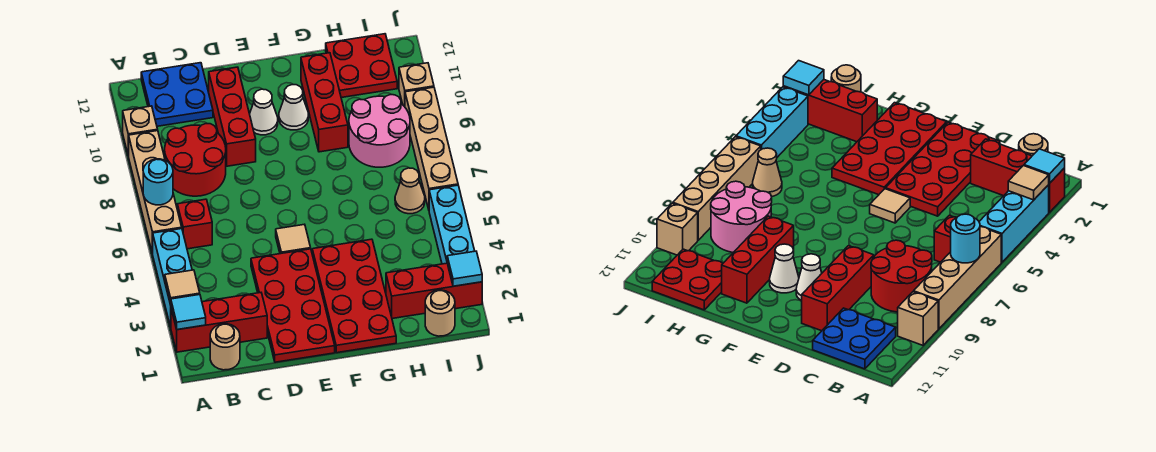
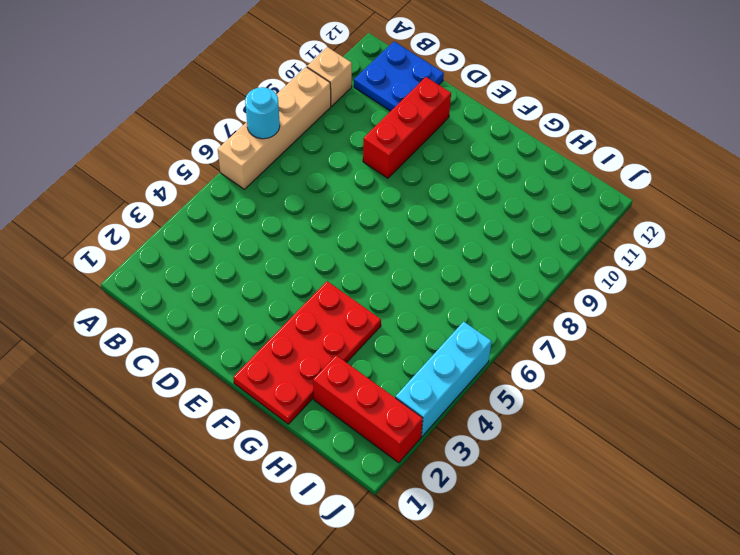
none -> red 1x3 brick [171,293,267,352]
none -> cyan 1x3 brick [153,229,192,327]
none -> tan 1x1 round brick [210,324,240,370]

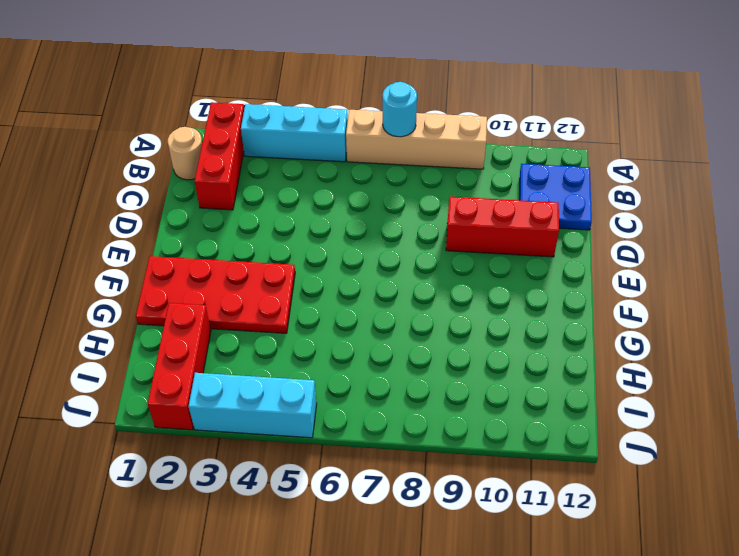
none -> tan 1x1 brick [123,106,158,156]
none -> red 1x1 brick [177,199,212,249]
none -> red 2x2 round brick [165,124,226,196]

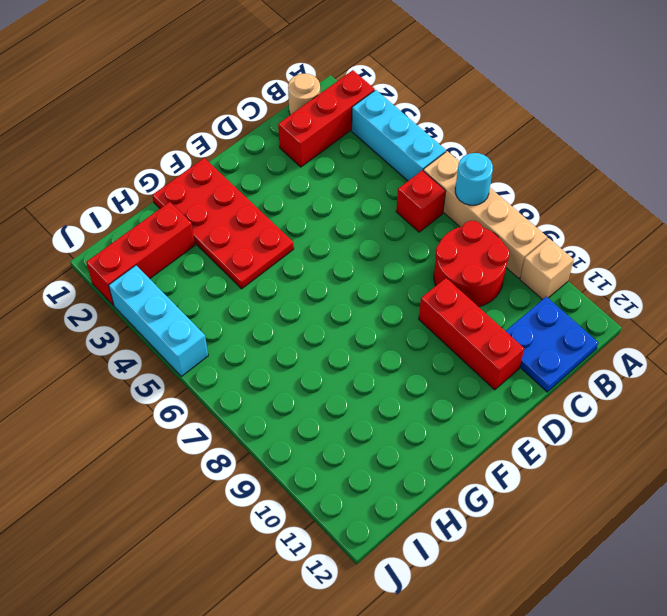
none -> red 2x4 plate [251,249,335,362]
none -> tan 1x1 tile [276,224,311,254]
none -> white 1x1 cone [250,89,278,135]

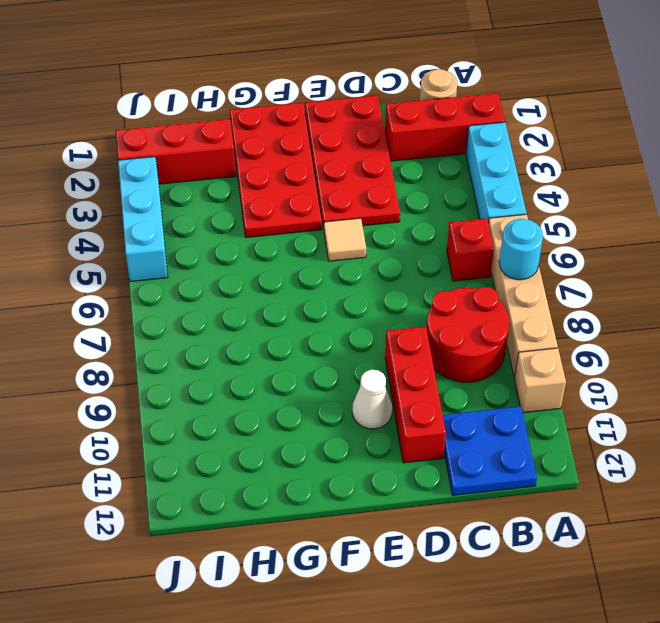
none -> white 1x1 cone [279,85,308,130]
none -> red 1x3 brick [301,53,348,152]
none -> pink 2x2 round brick [349,95,410,167]

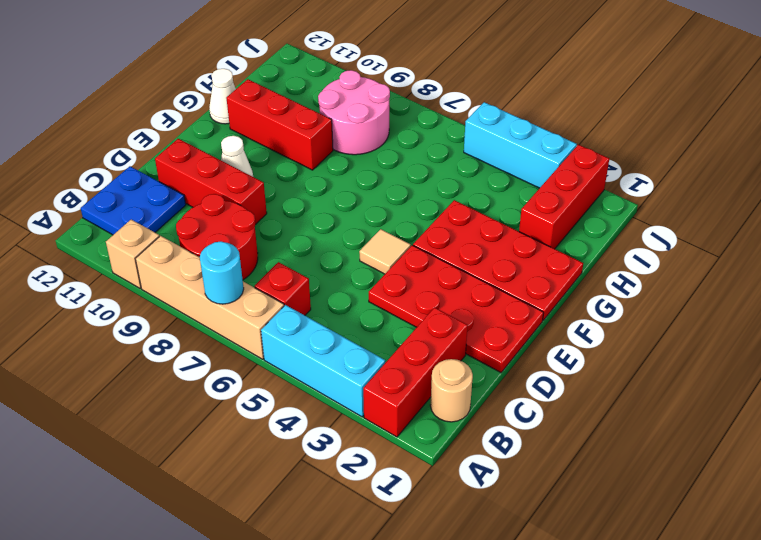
white 1x1 cone [209,69,236,124] -> white 1x1 cone moved to [279,85,308,130]
none -> red 2x2 plate [326,34,397,98]
none -> tan 1x1 round brick [425,290,455,336]
none -> tan 1x1 cone [395,168,425,214]

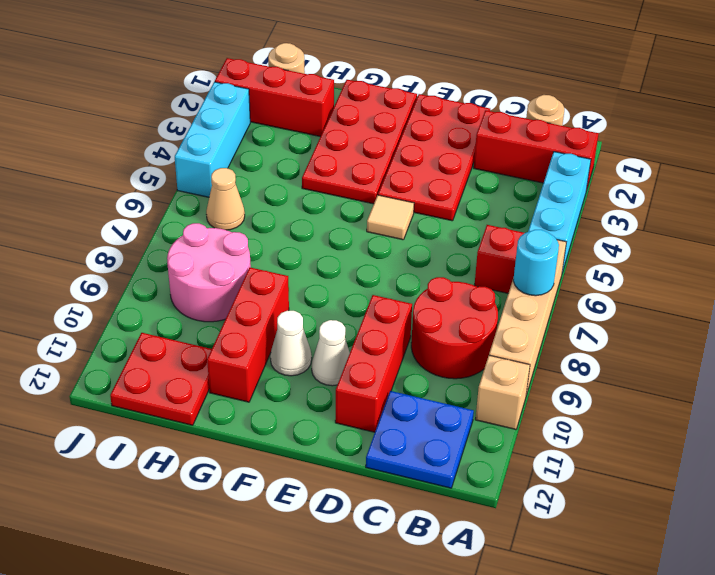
none -> tan 1x4 brick [405,87,458,209]
none -> tan 1x1 brick [399,63,434,107]
none -> cyan 1x1 tile [171,295,206,330]

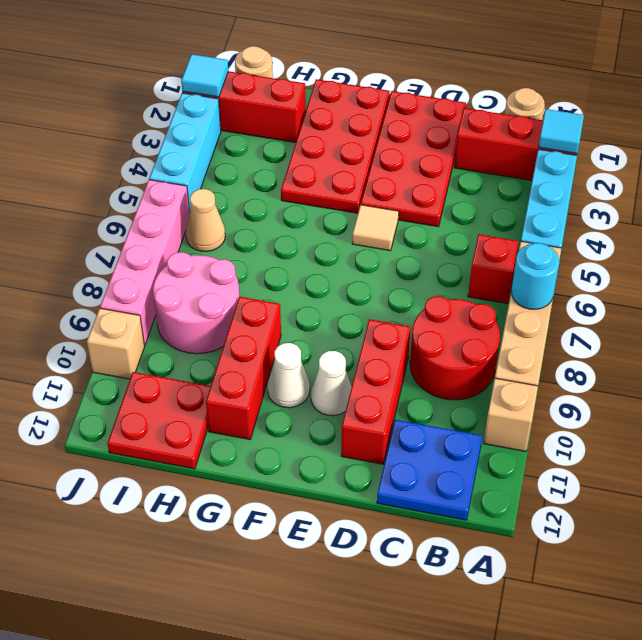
pink 1x4 brick [100,180,190,345] -> tan 1x4 brick [405,87,458,209]
none -> tan 1x1 tile [165,270,200,305]

